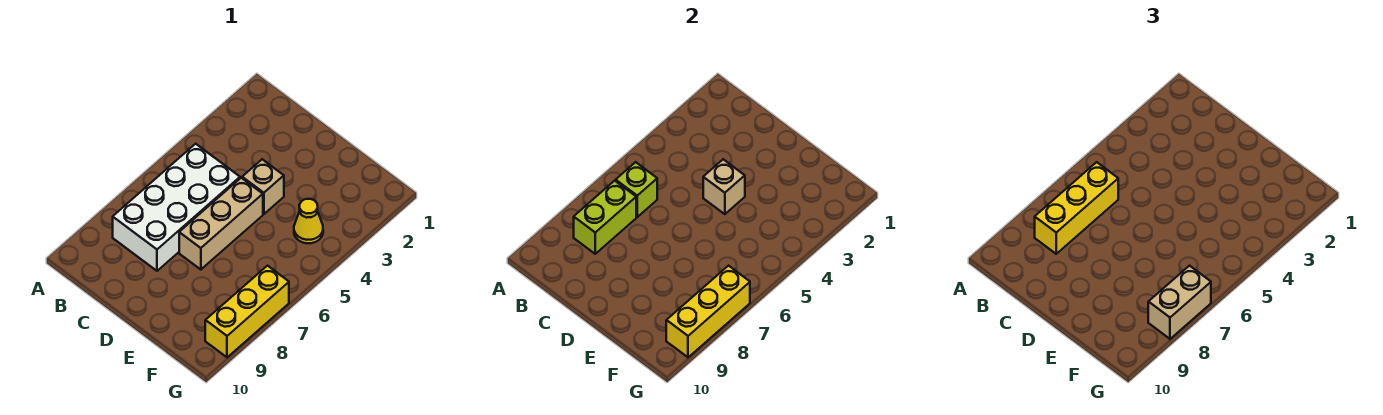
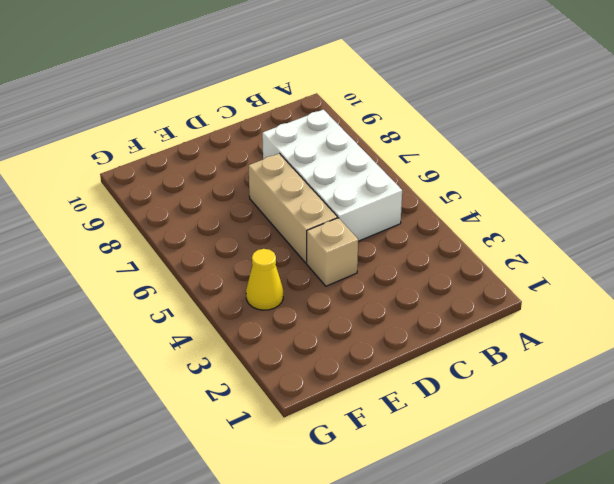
none -> yellow 1x3 brick [205,266,289,357]
none -> lime 1x1 brick [616,162,657,217]

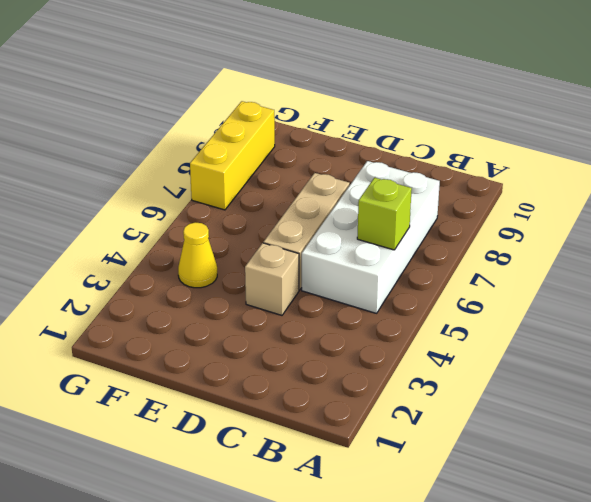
none -> lime 1x2 brick [574,181,636,254]
none -> tan 1x1 brick [703,159,745,214]

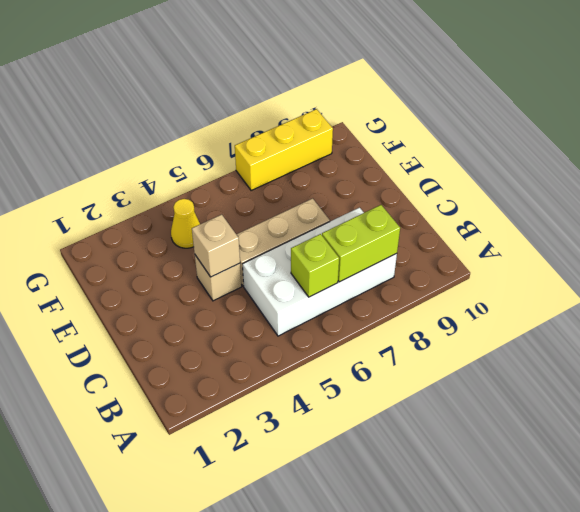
none -> yellow 1x3 brick [666,266,750,357]
none -> yellow 1x3 brick [1035,162,1118,254]

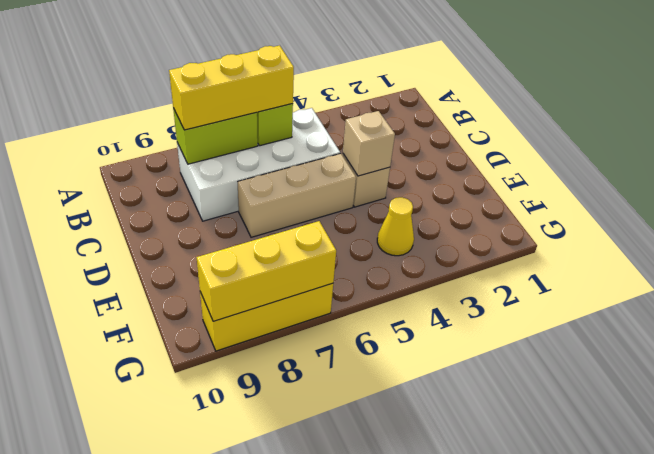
none -> tan 1x2 brick [1148,266,1211,339]

